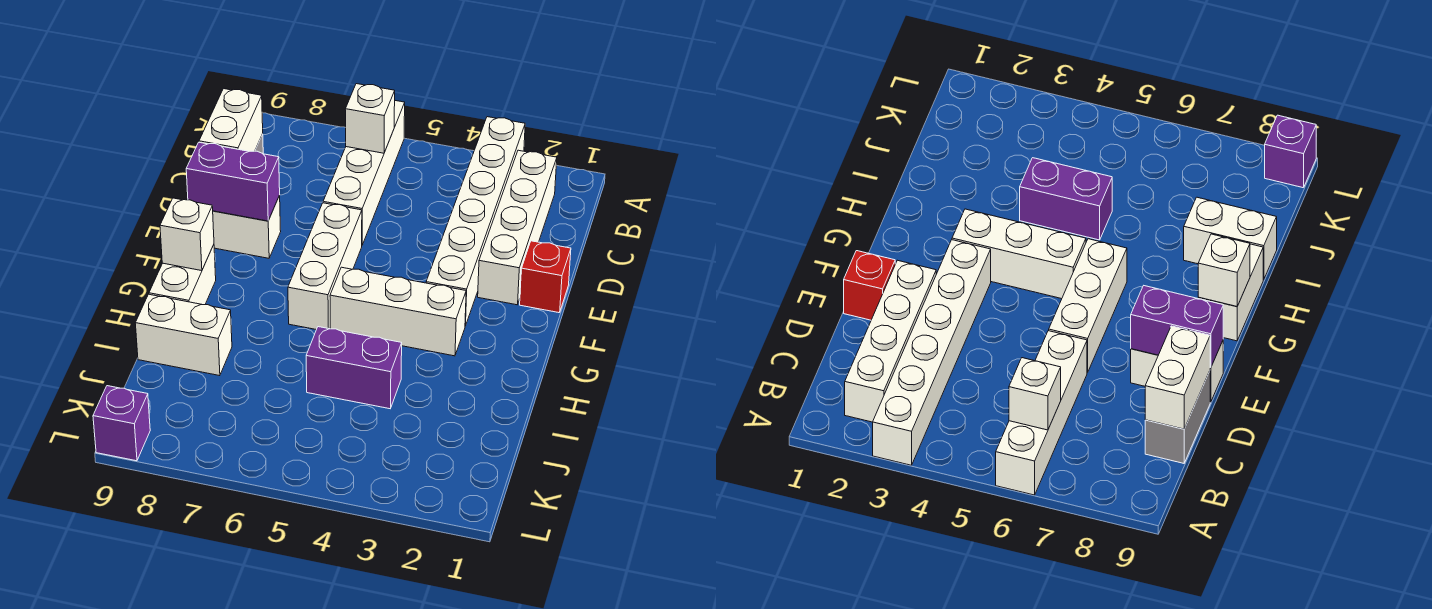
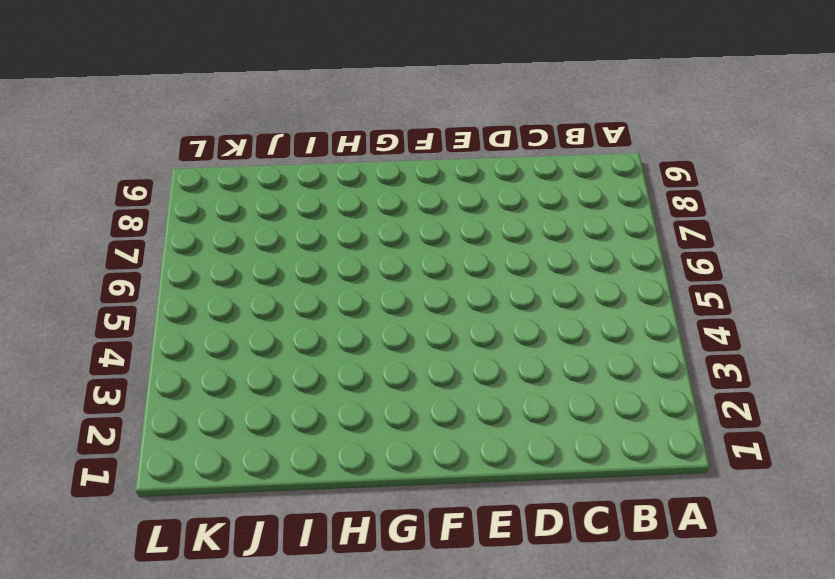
none -> white 1x6 brick [426,117,525,326]
none -> white 1x4 brick [323,101,405,245]
none -> white 1x4 brick [478,150,557,305]

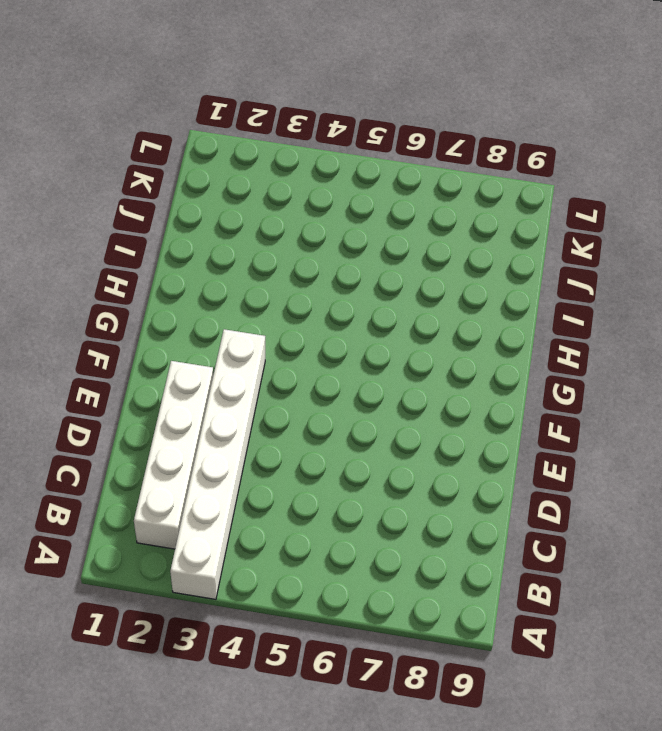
none -> white 1x4 brick [323,101,405,245]
none -> grey 1x2 brick [1145,371,1210,463]
none -> red 1x1 brick [520,241,571,313]

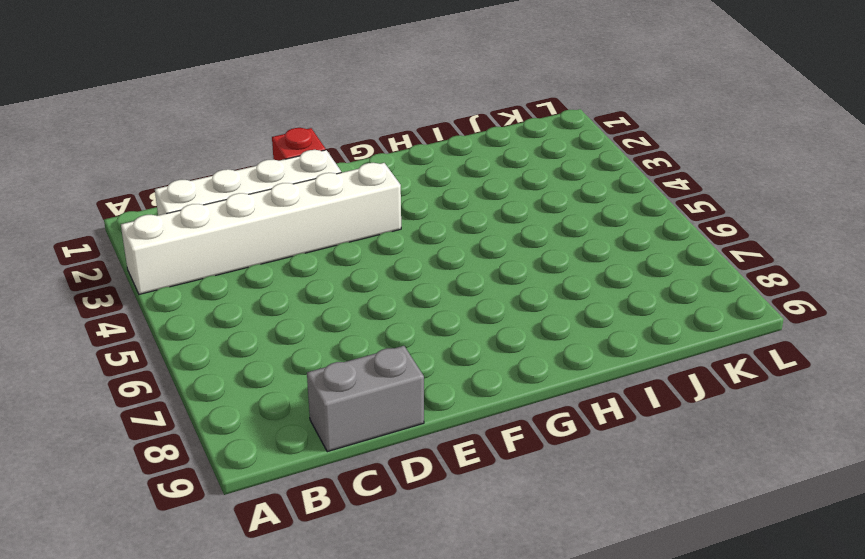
none -> white 1x4 brick [323,101,405,245]
none -> white 1x3 brick [288,203,362,330]
none -> white 1x2 brick [213,196,281,258]

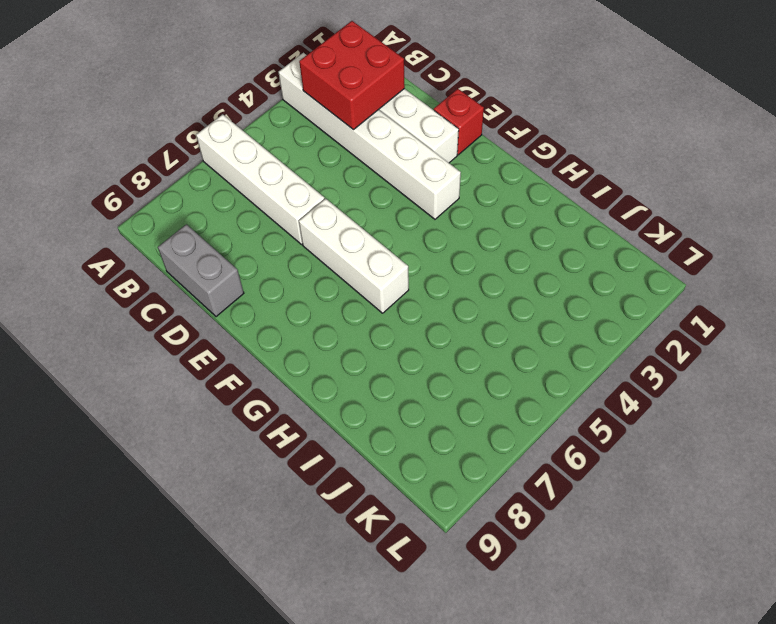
red 2x2 brick [299,21,405,130] -> none
none -> white 1x2 brick [213,196,281,258]
none -> white 1x3 brick [330,267,466,356]
none -> white 1x2 brick [149,245,216,305]

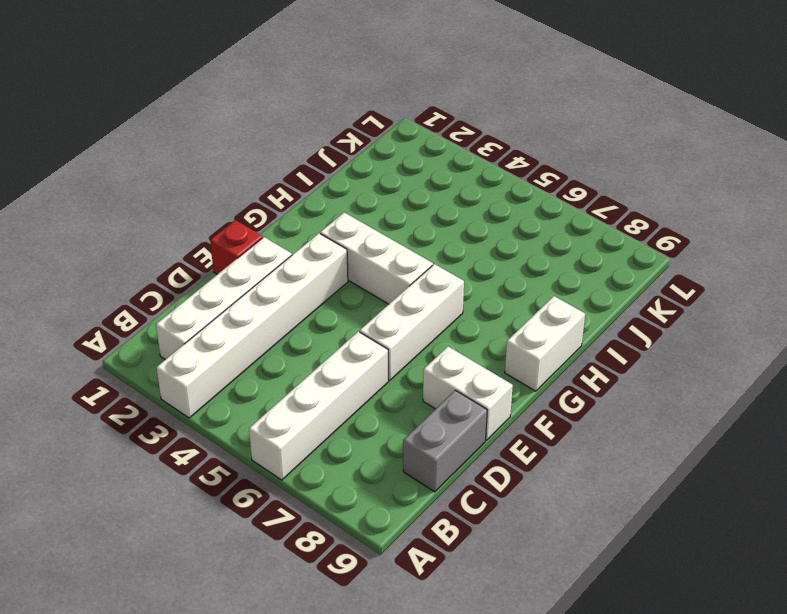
none -> purple 1x2 brick [306,327,402,409]
none -> white 1x2 brick [135,294,232,376]
none -> purple 1x1 brick [93,386,150,461]

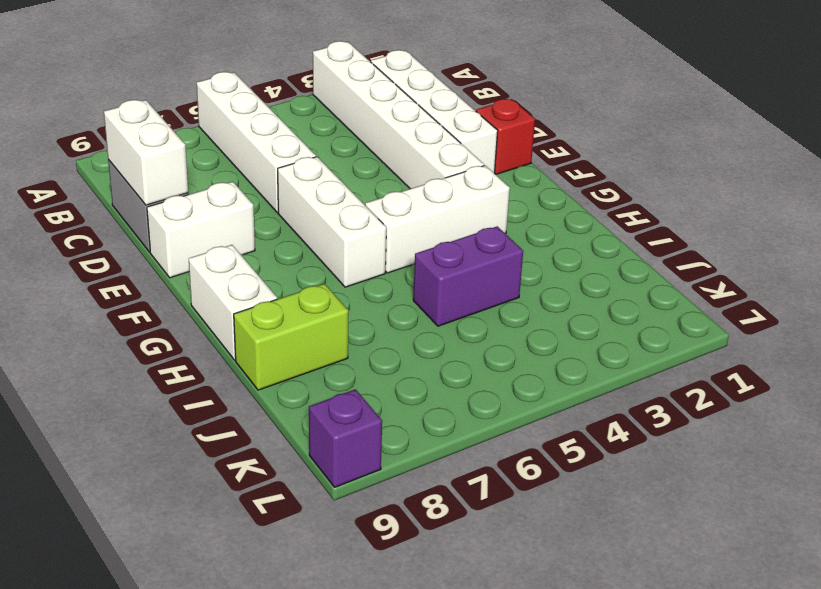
lime 1x2 brick [234,284,349,390] -> white 1x2 brick [135,294,232,376]
none -> white 1x1 brick [345,84,395,153]
none -> purple 1x2 brick [186,142,280,221]
none -> white 1x1 brick [160,198,214,271]

